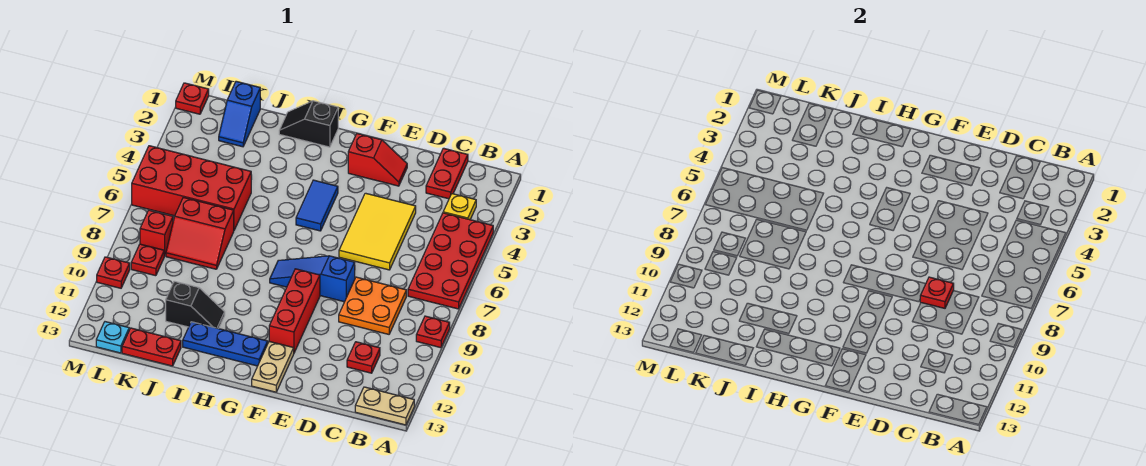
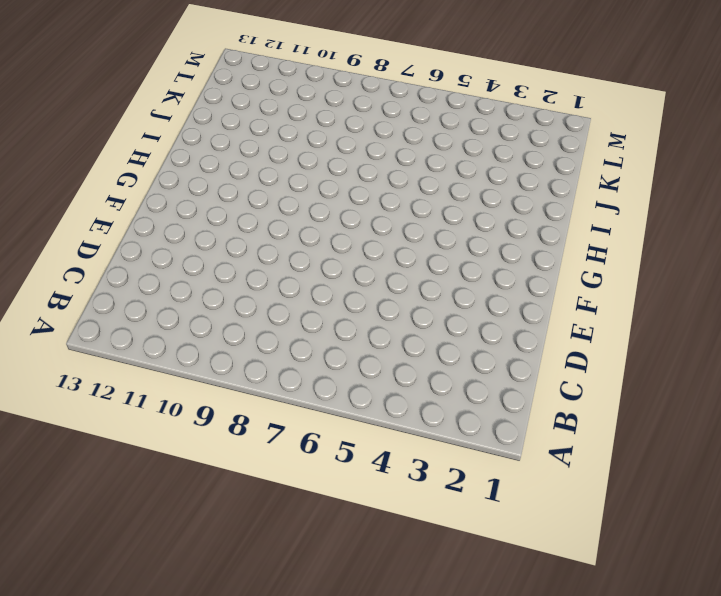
none -> red 2x4 plate [408,213,493,309]
none -> red 1x1 plate [416,316,450,348]
none -> tan 1x2 plate [355,387,414,425]

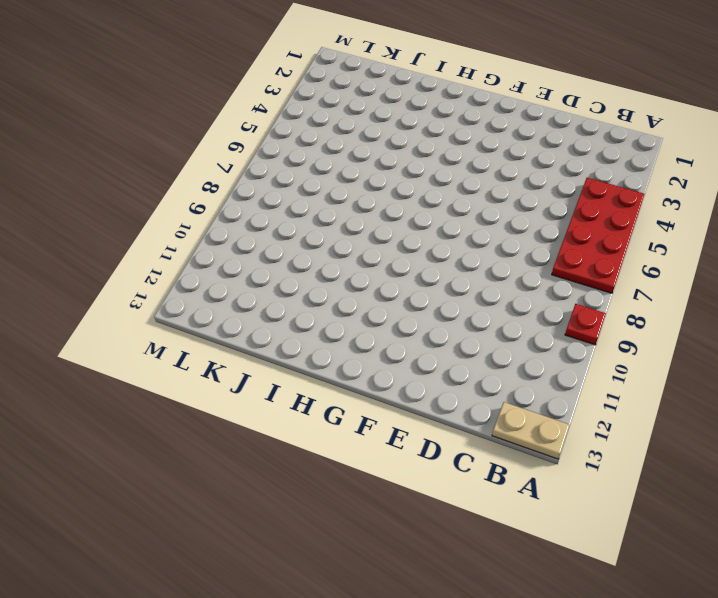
none -> yellow 1x1 plate [443,194,476,220]
none -> red 1x2 plate [426,148,468,199]
none -> orange 2x2 plate [339,277,406,334]

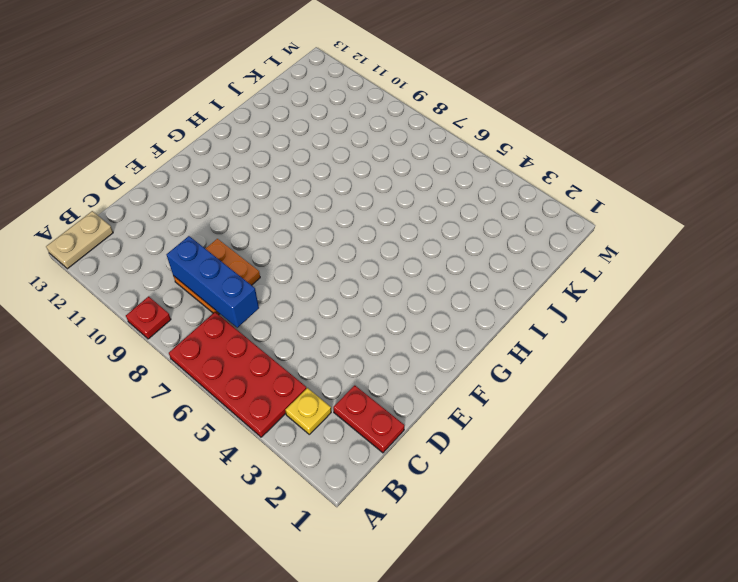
blue 1x3 brick [166,236,259,328] -> none
none -> red 1x1 plate [347,342,380,373]
none -> yellow 2x3 tile [339,193,416,270]
none -> red 1x2 slope [348,134,407,186]

